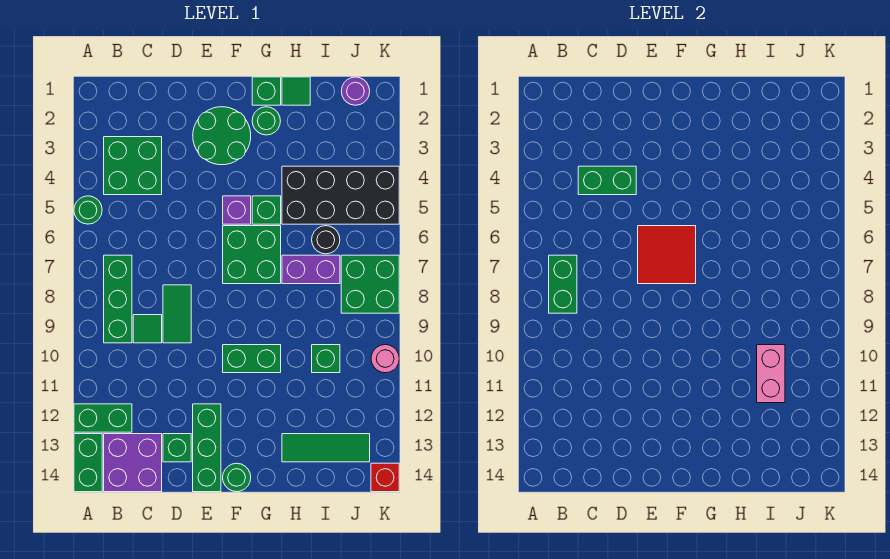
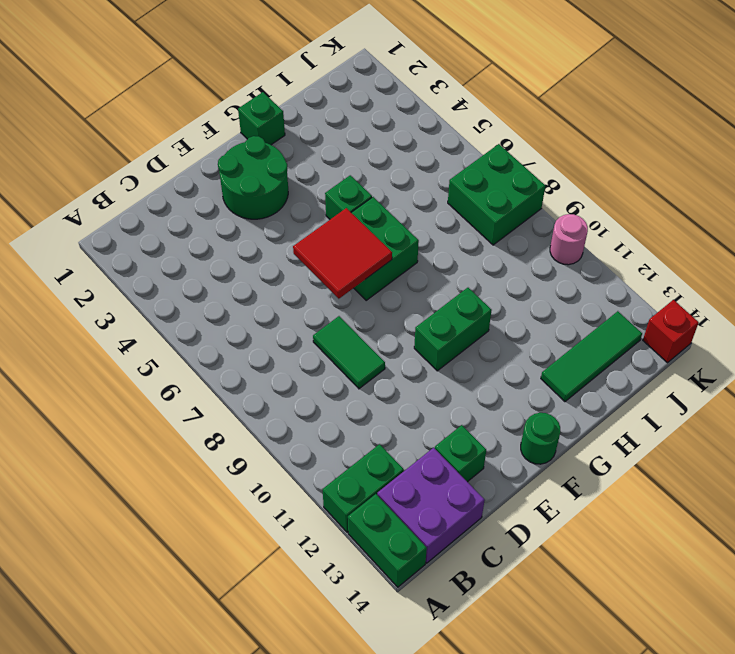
none -> green 1x1 round brick [74,196,102,224]
none -> green 2x2 brick [104,137,162,195]
none -> green 1x3 brick [104,255,132,343]
none -> green 1x1 tile [133,315,162,343]

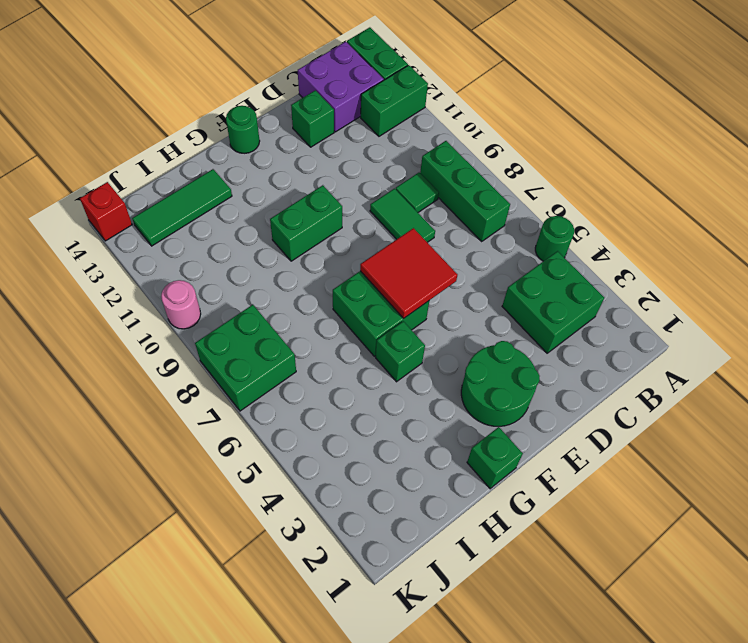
none -> green 1x3 brick [193,404,221,492]
none -> purple 1x1 brick [223,196,251,224]
none -> green 1x1 round brick [252,107,280,135]
none -> green 1x1 tile [282,77,310,105]

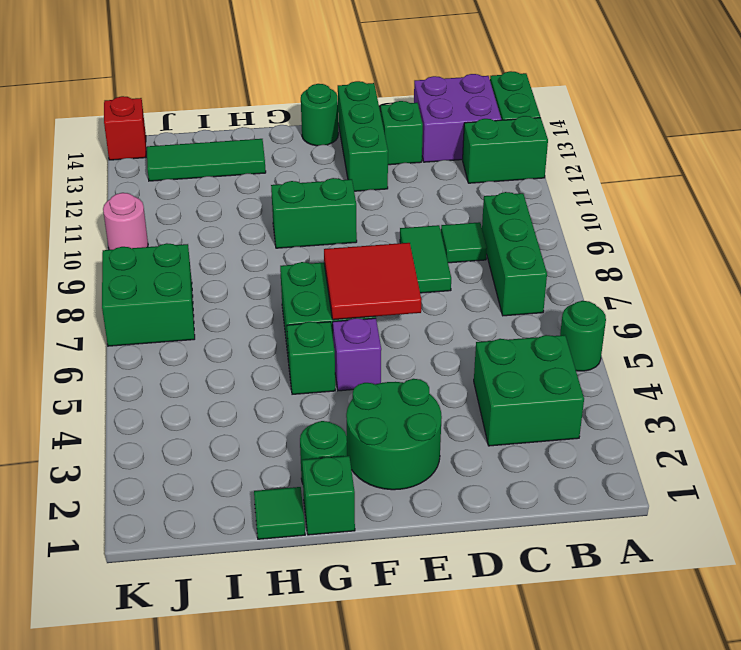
none -> black 2x4 brick [282,166,399,224]
none -> purple 1x2 brick [282,255,340,284]
none -> black 1x1 round brick [312,226,340,254]
none -> green 1x1 brick [312,345,340,373]

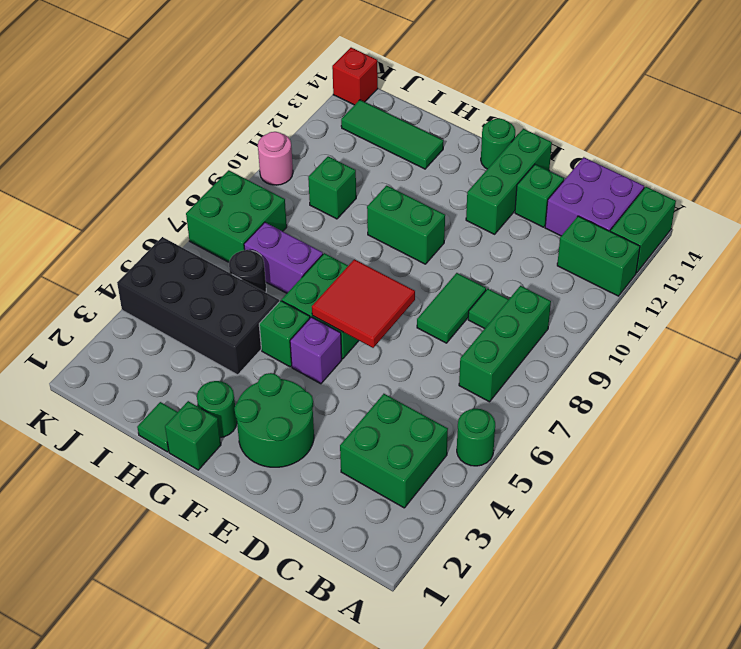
none -> purple 1x1 round brick [341,77,370,105]
none -> green 1x2 brick [549,255,577,313]
none -> green 1x2 brick [578,166,636,195]
none -> pink 1x2 brick [757,345,785,403]

